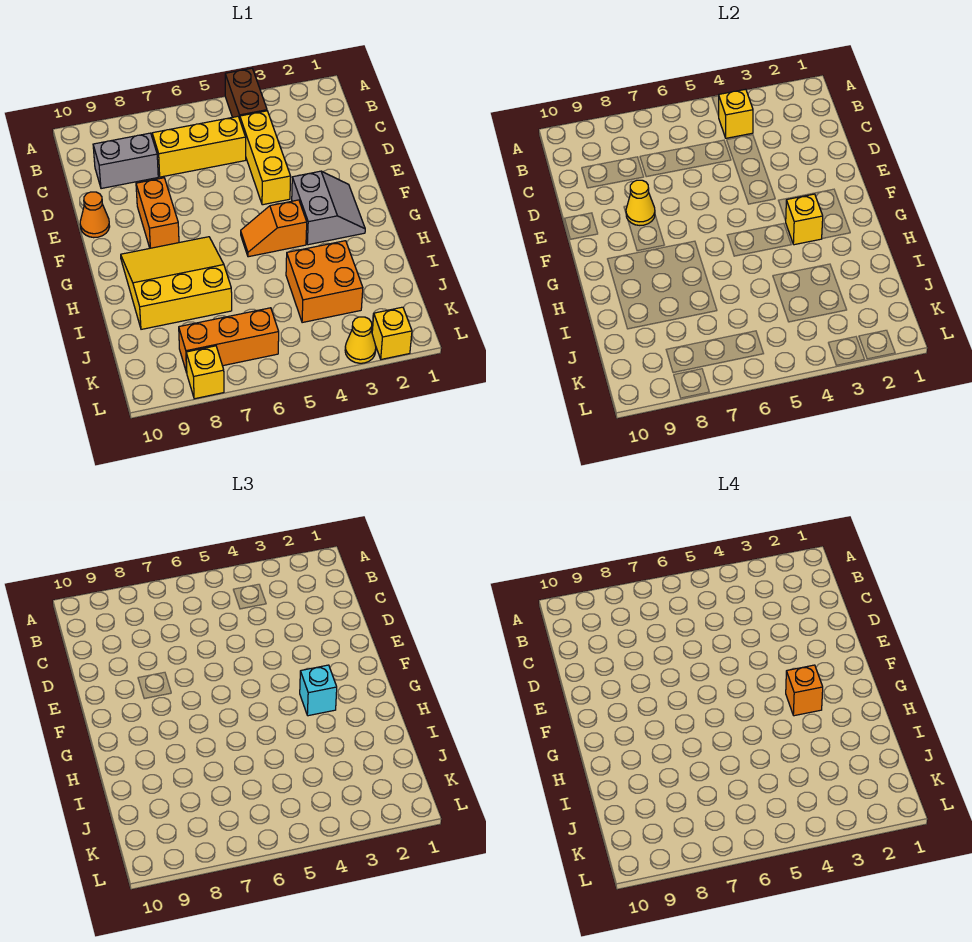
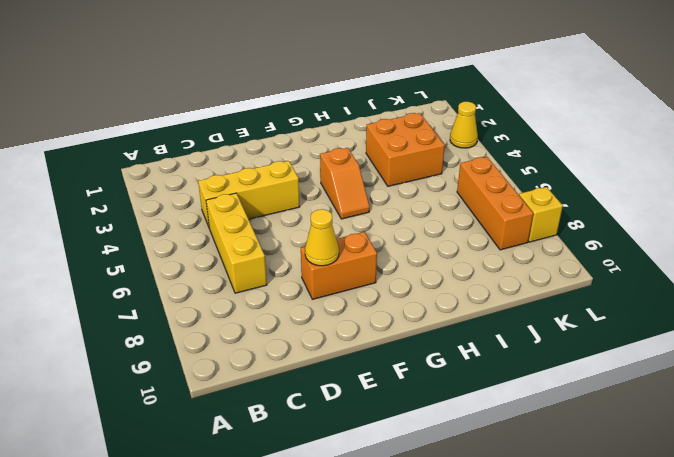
none -> brown 1x2 brick [225,68,267,119]
none -> grey 1x2 brick [93,133,158,189]
none -> orange 1x1 cone [80,192,110,238]

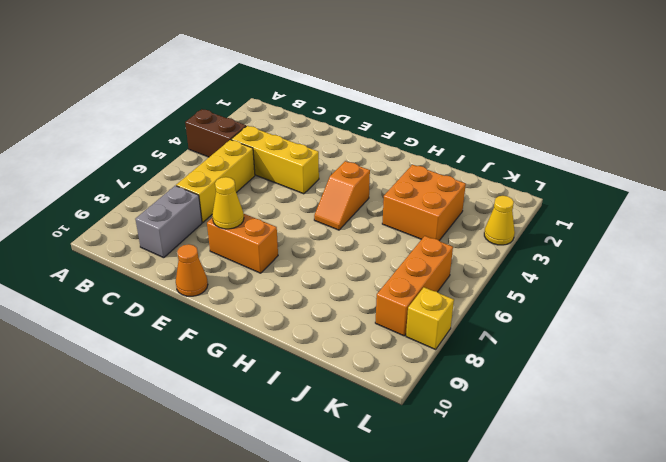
none -> grey 2x2 slope [292,171,365,245]
none -> yellow 3x3 slope [121,237,232,329]
none -> yellow 1x1 brick [372,307,412,359]

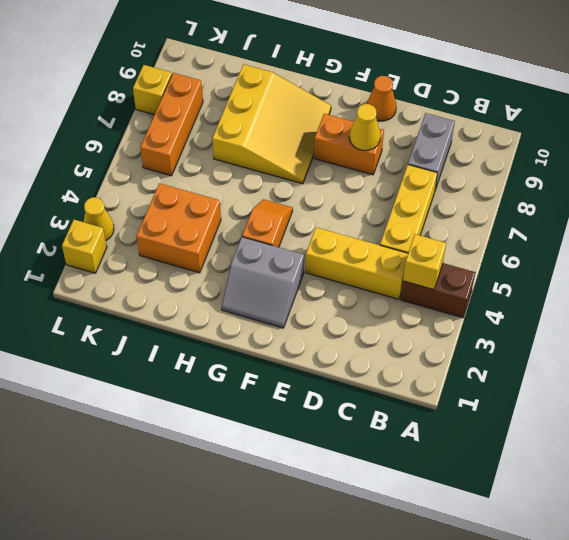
none -> yellow 1x1 brick [786,194,823,245]
none -> cyan 1x1 brick [300,665,337,716]
none -> orange 1x1 brick [786,665,823,716]

